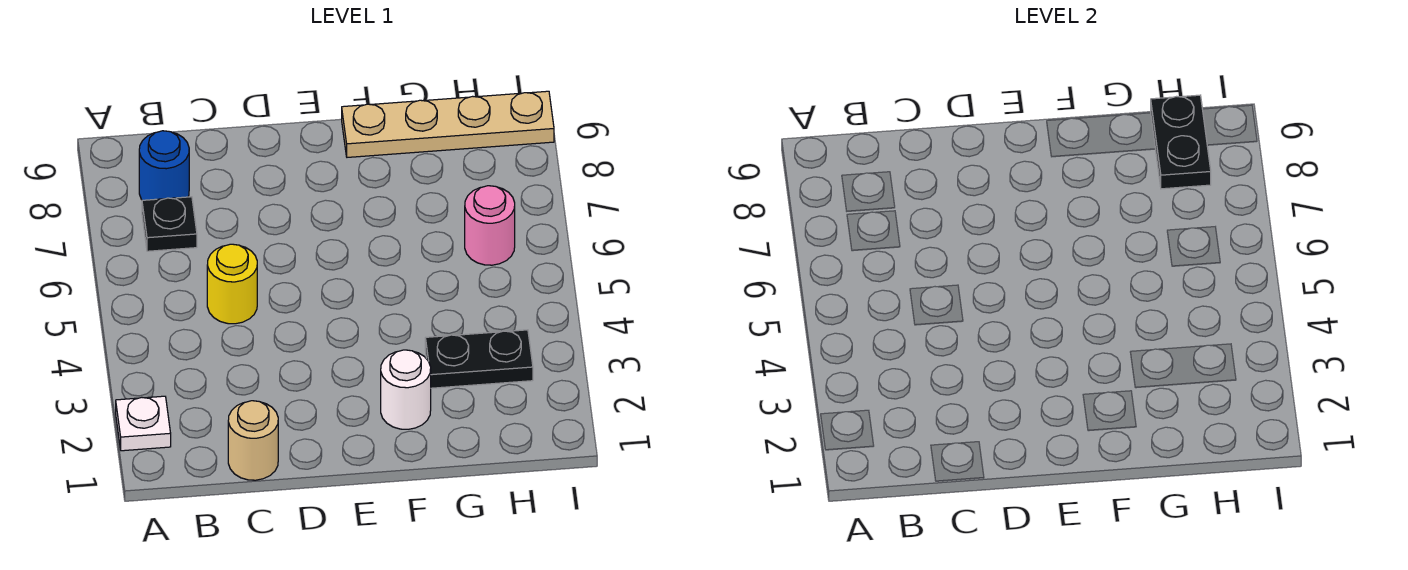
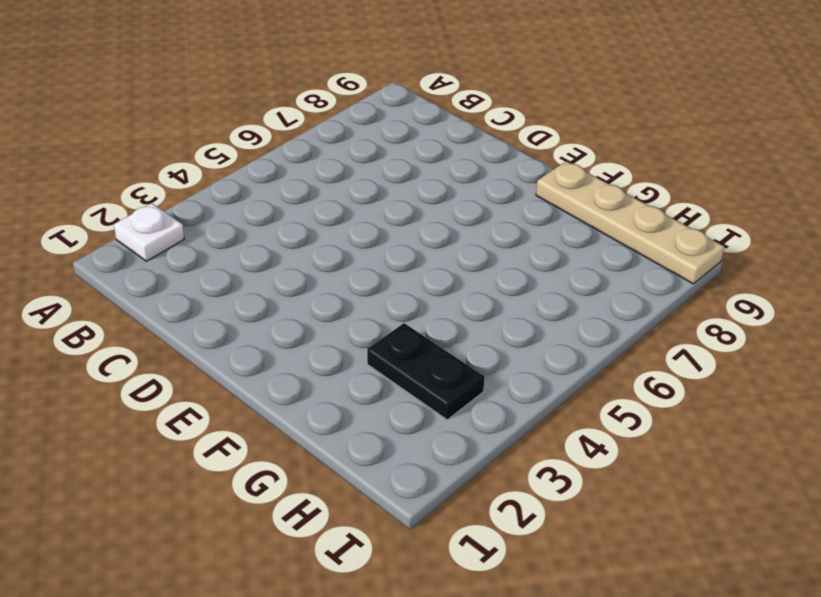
none -> black 1x1 plate [142,197,197,251]
none -> blue 1x1 round brick [139,131,189,200]

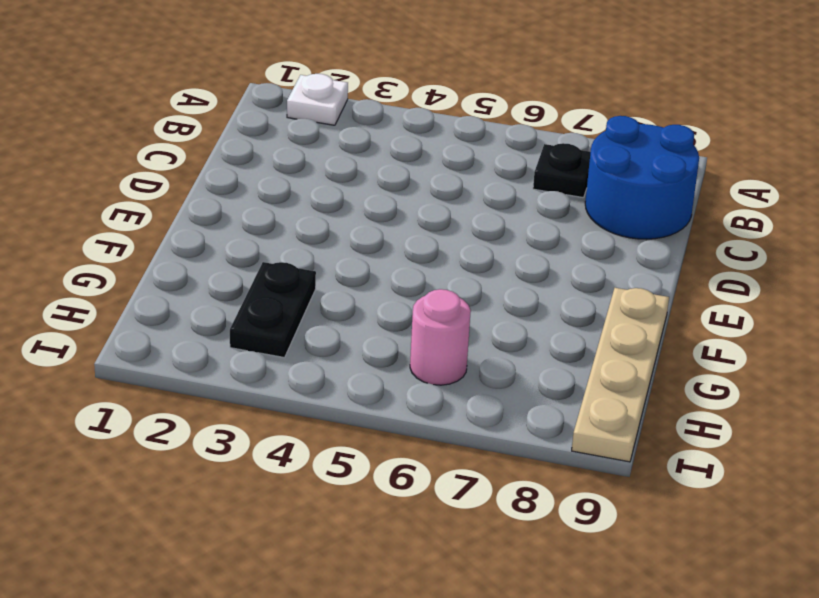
blue 2x2 round brick [585,116,699,239] -> blue 1x1 round brick [139,131,189,200]
none -> tan 1x1 round brick [228,401,278,480]
none -> yellow 1x1 round brick [207,244,257,324]

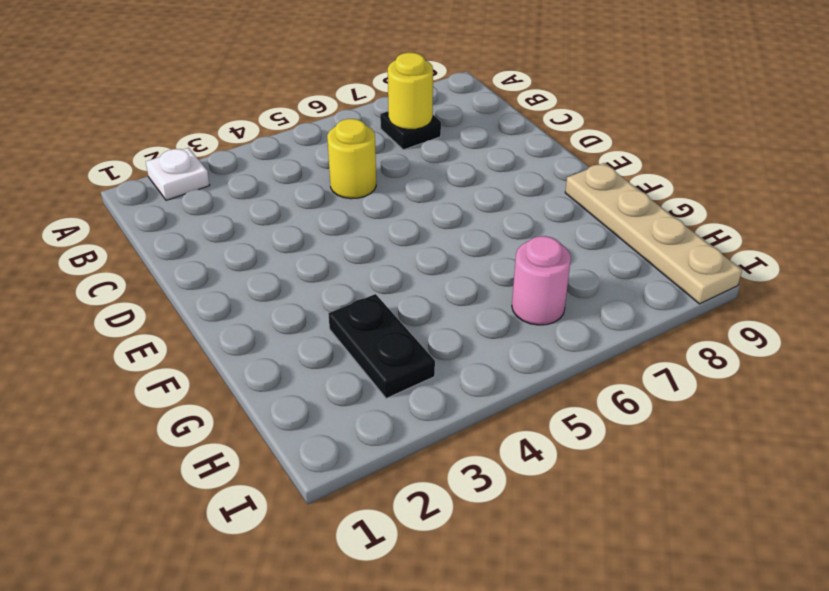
yellow 1x1 round brick [388,53,433,129] -> none
none -> blue 1x1 round brick [139,131,189,200]
none -> tan 1x1 round brick [228,401,278,480]

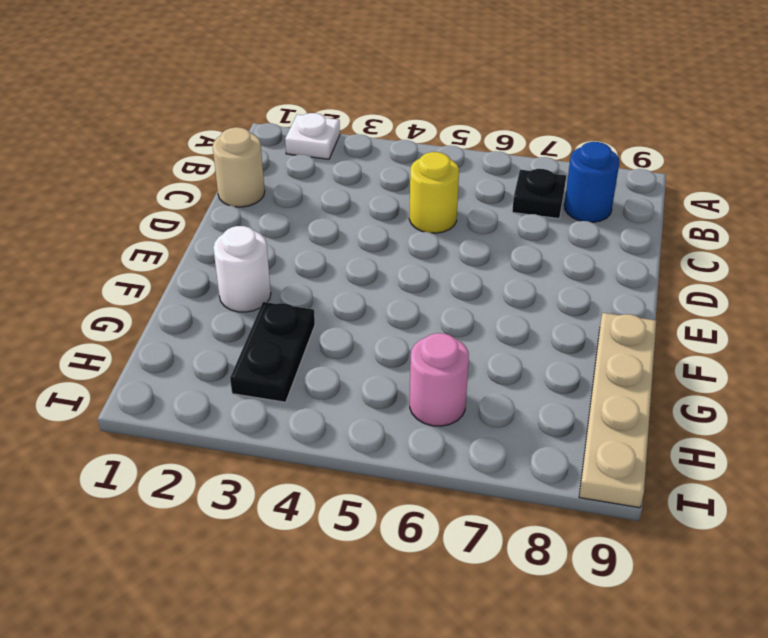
none -> black 1x2 plate [1151,95,1211,189]

